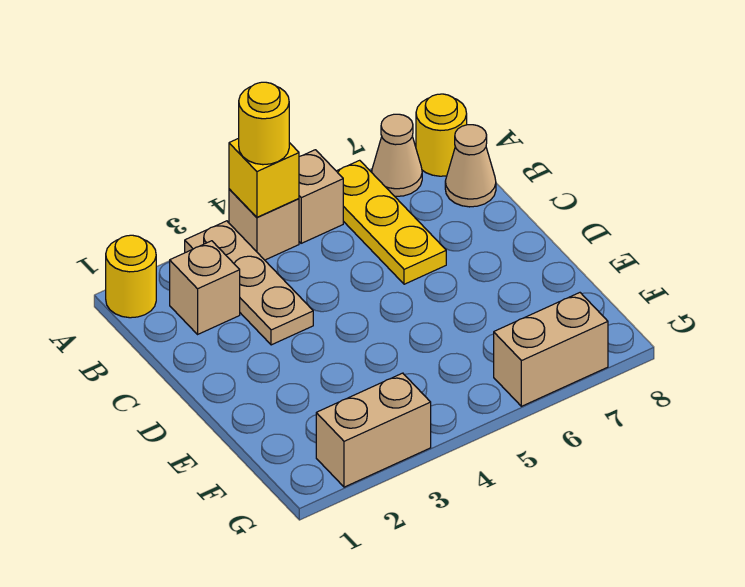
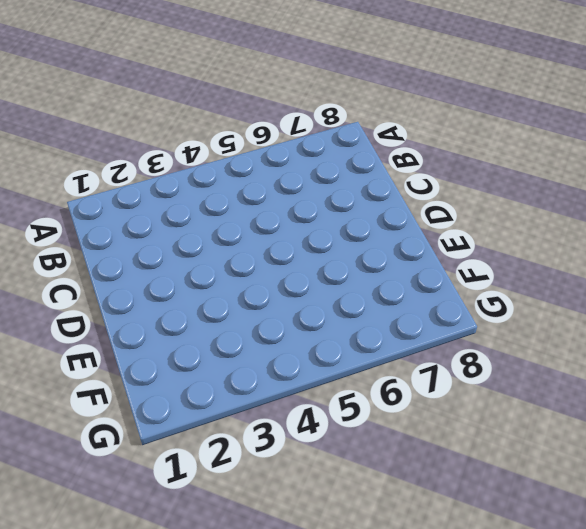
none -> yellow 1x1 round brick [106,235,156,318]
none -> tan 1x3 plate [185,221,313,345]
none -> tan 1x1 brick [229,189,299,260]

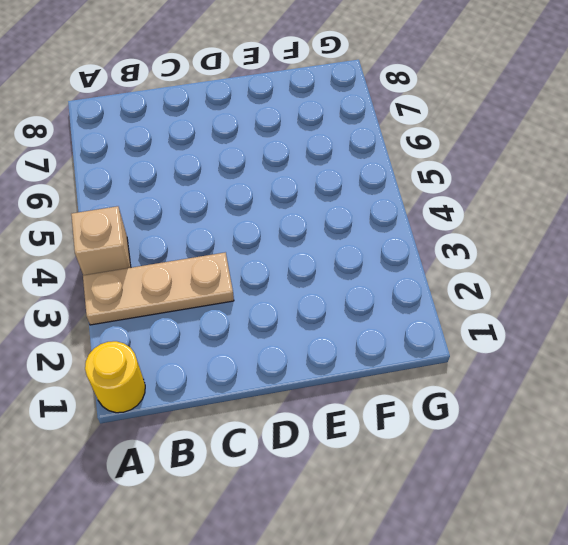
none -> tan 1x1 brick [299,150,343,243]
none -> yellow 1x3 plate [337,160,446,284]
none -> tan 1x1 cone [372,114,422,196]

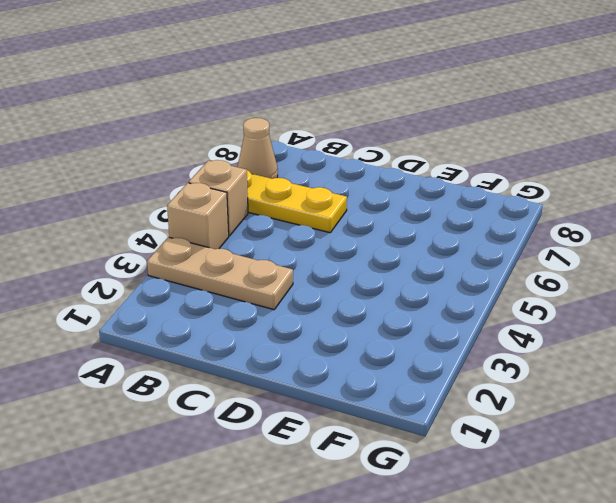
none -> yellow 1x1 round brick [106,235,156,318]
none -> yellow 1x1 round brick [416,94,467,176]
none -> tan 1x1 brick [170,241,240,334]

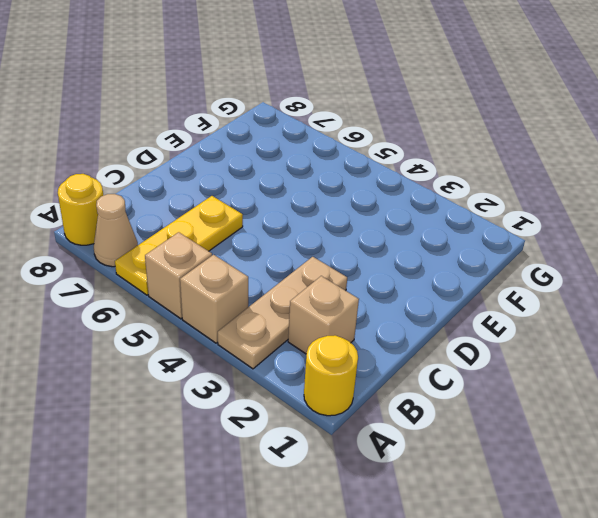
none -> tan 1x1 cone [445,125,496,207]
none -> tan 1x2 brick [316,373,431,487]
none -> tan 1x2 brick [494,293,608,406]

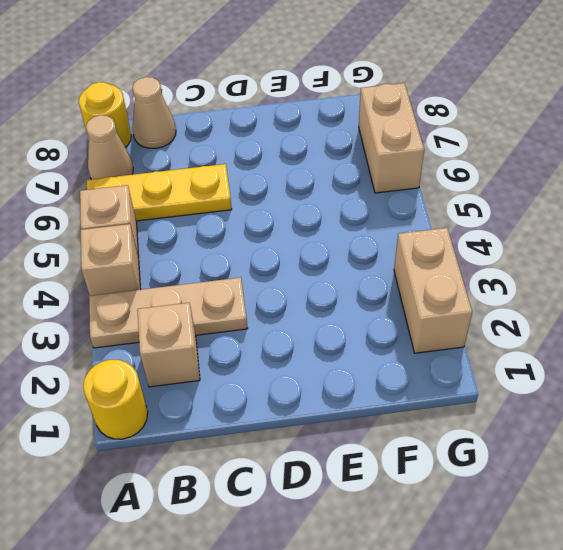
none -> yellow 1x1 brick [229,138,299,217]
none -> yellow 1x1 round brick [239,82,289,165]

